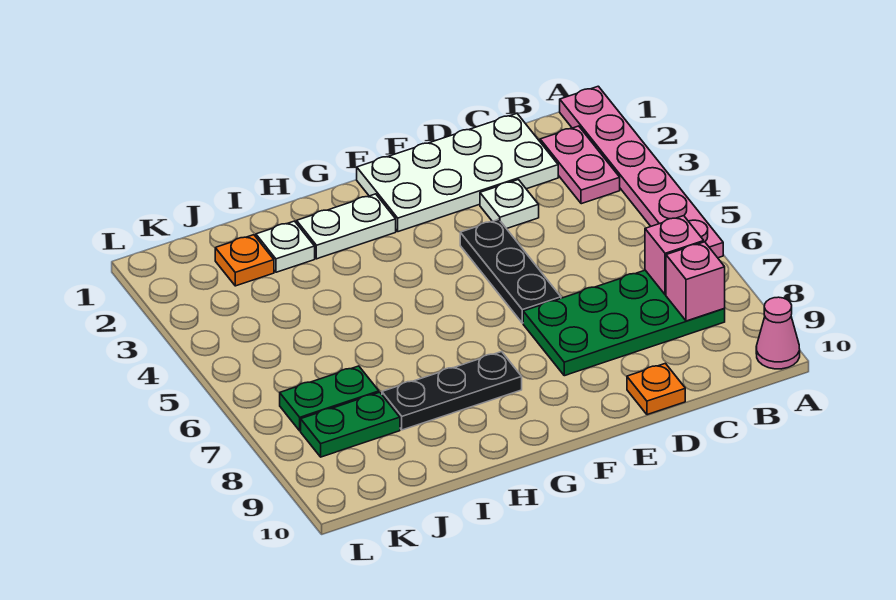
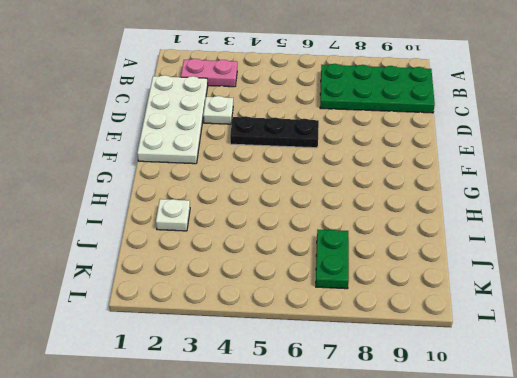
green 2x4 plate [320,64,435,113] -> green 2x4 plate turned to [523,270,725,376]
none -> pink 1x6 plate [560,86,723,258]
none -> pink 1x1 cone [756,297,800,369]
none -> orange 1x1 plate [627,363,685,415]

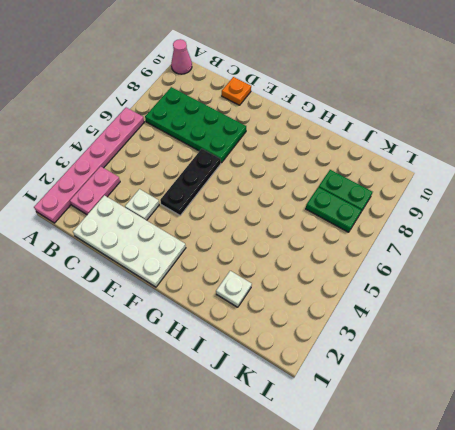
none -> white 1x2 plate [297,194,396,259]
none -> black 1x3 plate [382,352,522,430]
none -> orange 1x1 plate [215,235,274,286]

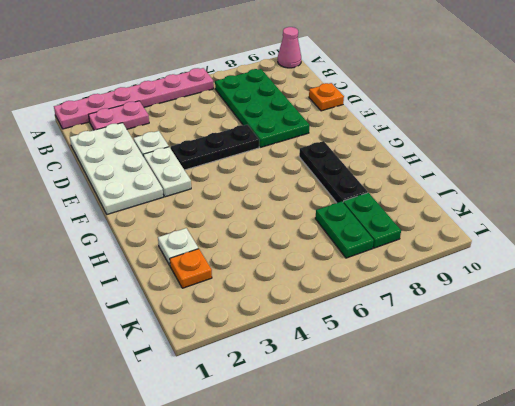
white 1x2 plate [143,147,191,197] -> white 1x2 plate moved to [297,194,396,259]
none -> pink 1x1 brick [645,216,704,295]
none -> pink 1x1 brick [666,242,725,321]

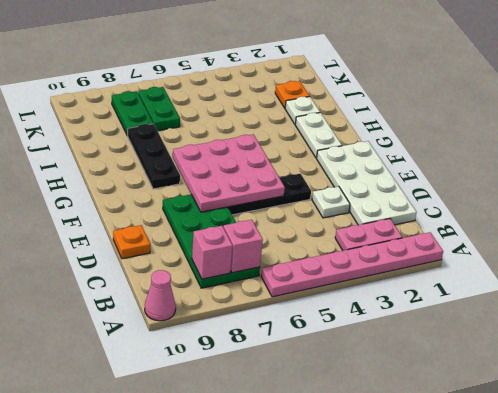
pink 3x3 plate [173,134,285,212] -> none

